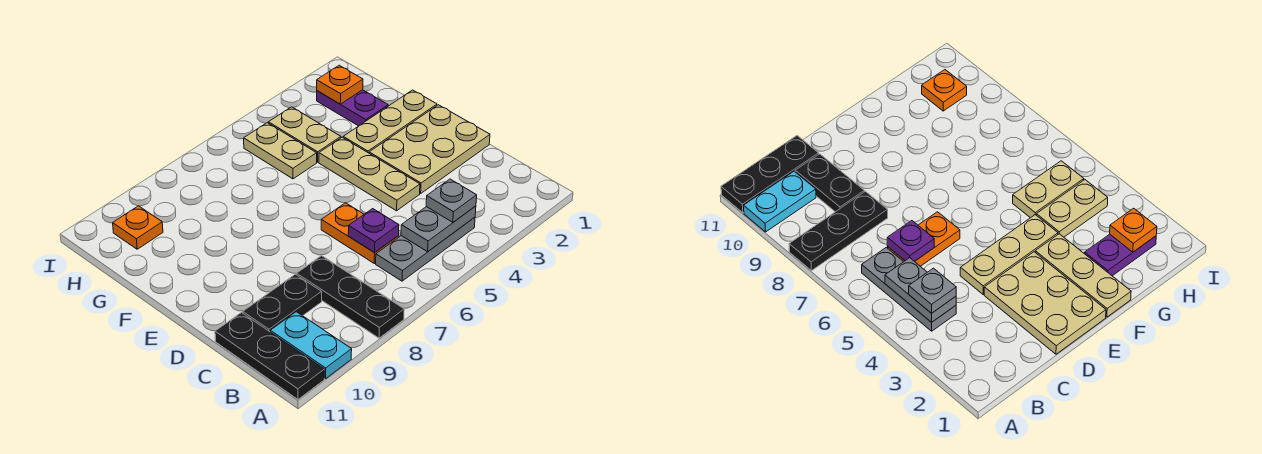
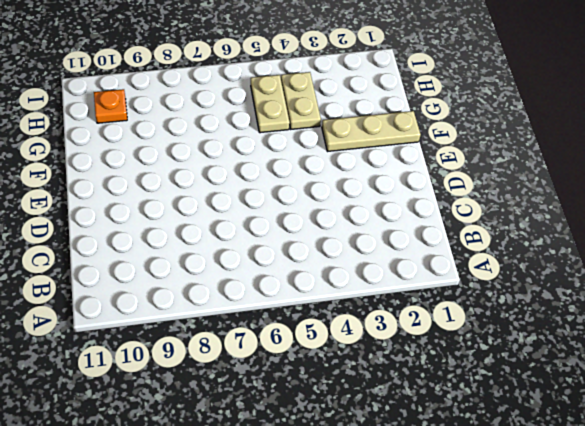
none -> black 1x3 plate [297,256,404,338]
none -> cyan 1x2 plate [270,312,352,379]
none -> black 1x3 plate [215,313,324,399]

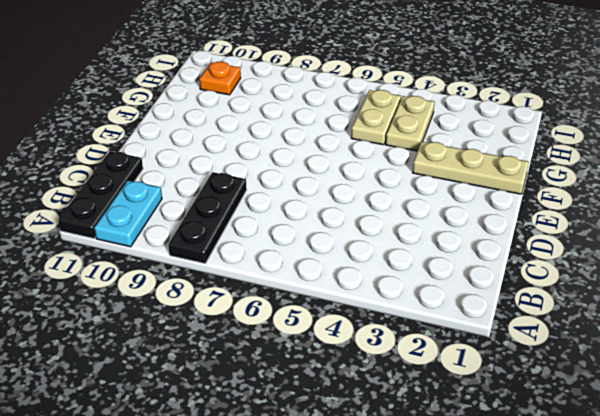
none -> grey 1x3 plate [376,217,475,281]
none -> orange 1x2 plate [321,203,398,263]
none -> black 1x2 plate [243,274,322,332]

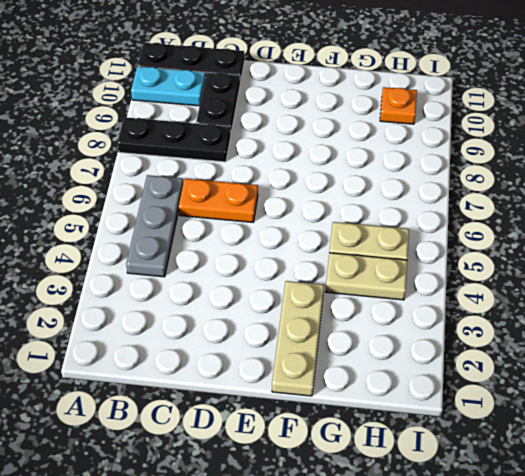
none -> tan 2x3 plate [369,105,490,193]
none -> tan 1x3 plate [319,137,420,211]
none -> purple 1x2 plate [317,90,388,126]

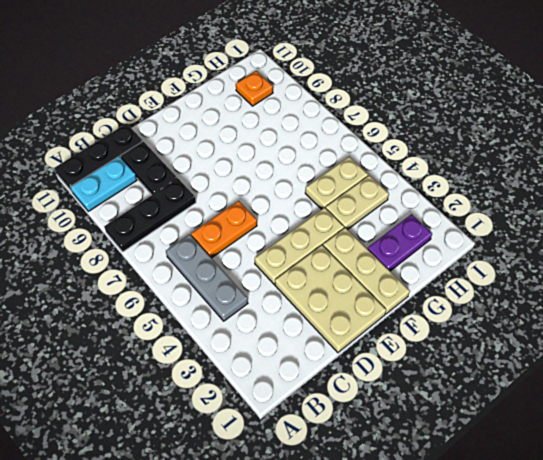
none -> grey 1x2 plate [401,206,476,252]
none -> purple 1x1 plate [348,209,399,253]
none -> orange 1x1 plate [317,65,363,104]

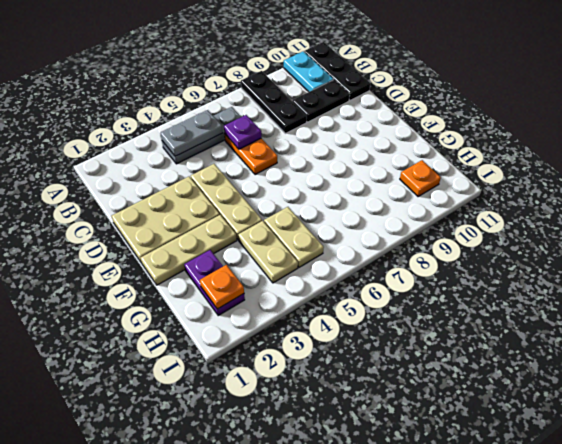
none -> grey 1x1 plate [426,179,477,222]

